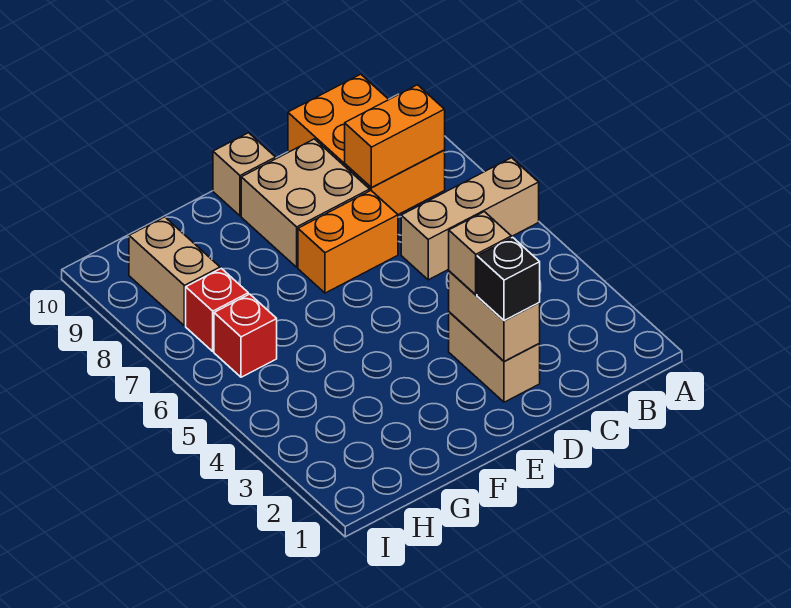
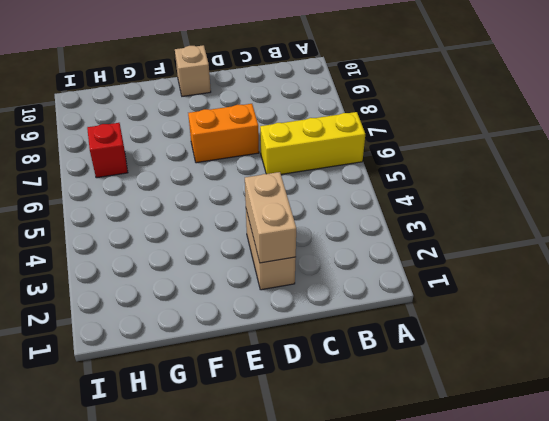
yellow 1x3 brick [260,112,365,174] -> tan 1x3 brick [401,158,539,280]
none -> orange 2x3 brick [288,74,445,215]
none -> tan 2x2 brick [241,139,370,267]
none -> red 1x1 brick [214,294,277,377]

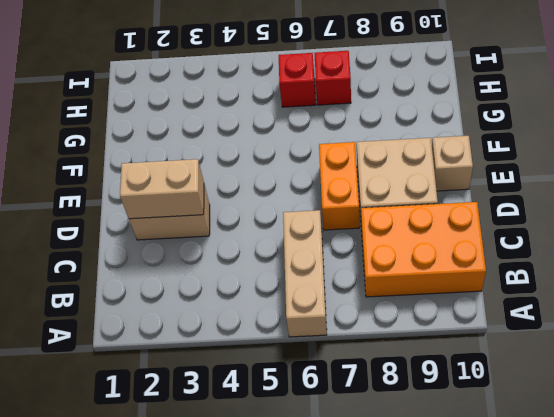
none -> tan 1x2 brick [129,217,220,326]
none -> orange 1x2 brick [345,85,445,188]
none -> black 1x1 brick [477,237,540,321]

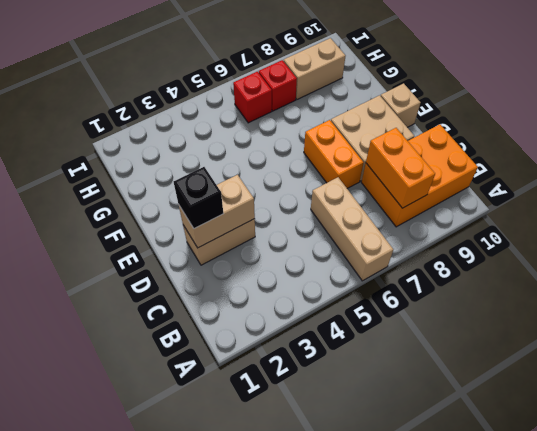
none -> tan 1x1 brick [449,212,511,295]

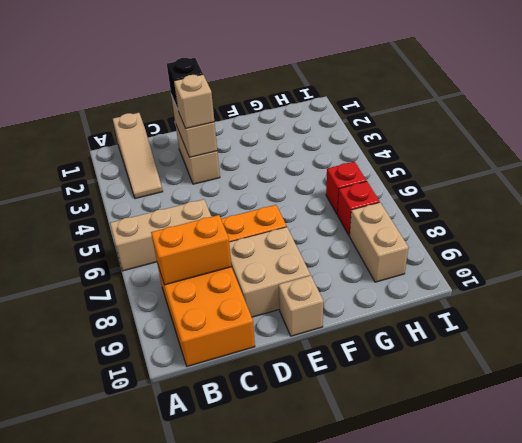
tan 1x3 slope [113,113,163,199] -> none

